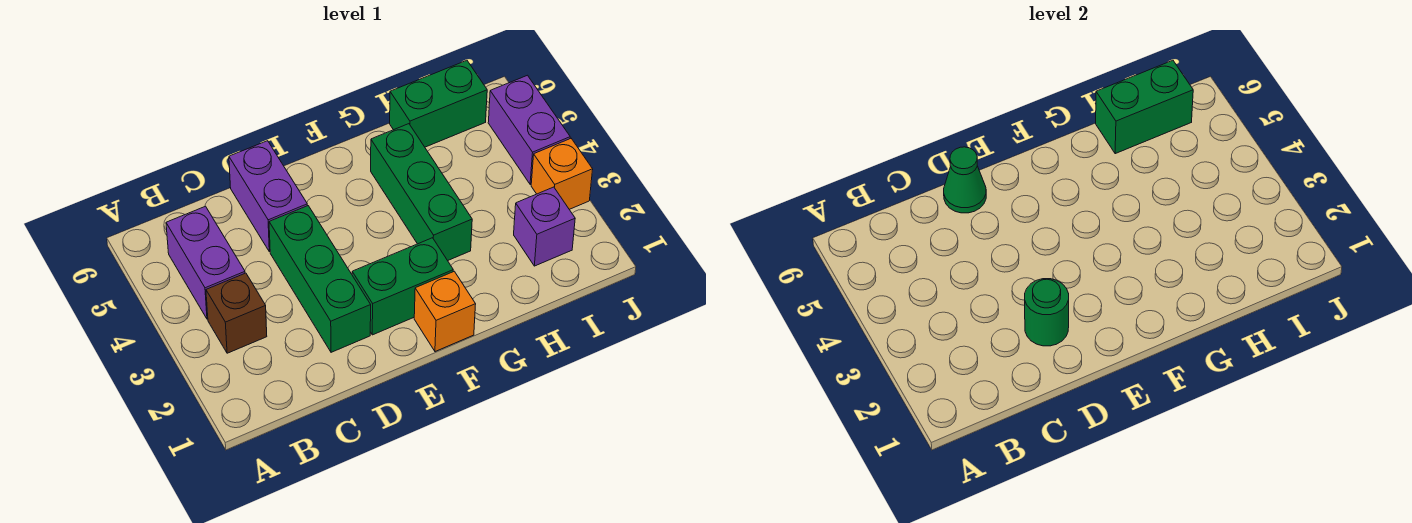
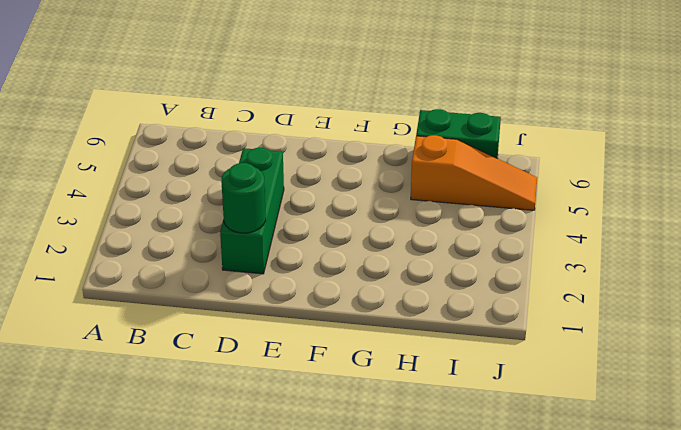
orange 1x3 slope [411,135,537,210] -> purple 1x2 brick [488,75,570,184]
none -> brown 1x1 brick [206,273,267,353]
none -> purple 1x2 brick [166,206,245,319]
none -> purple 1x2 brick [229,141,307,252]

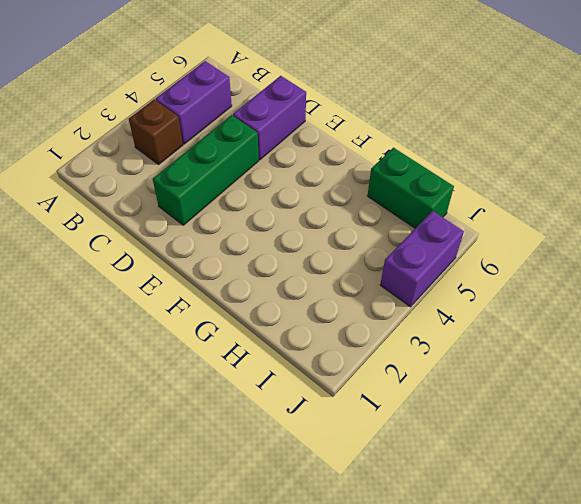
none -> green 1x2 brick [352,238,453,335]
none -> orange 1x1 brick [414,271,476,352]
none -> green 1x3 brick [371,124,472,261]

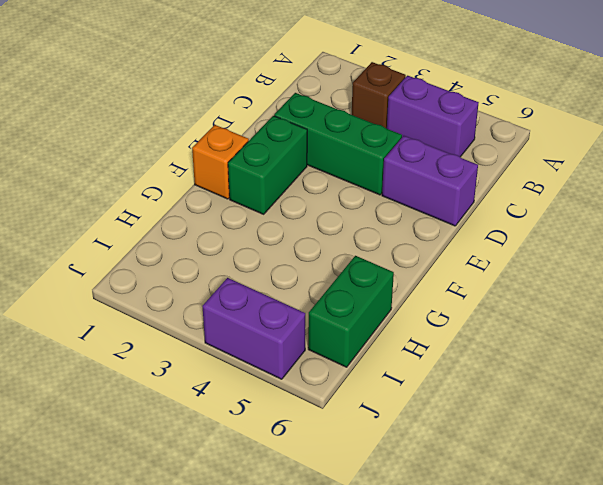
none -> green 1x3 brick [371,124,472,261]
none -> purple 1x1 brick [514,187,575,266]
none -> orange 1x1 brick [531,139,593,209]

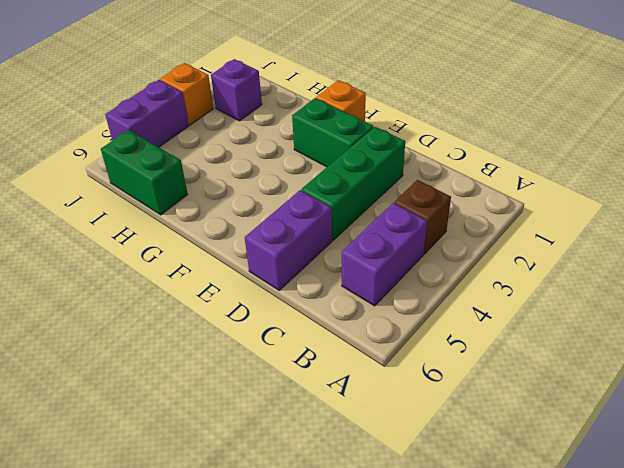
none -> green 1x3 brick [371,124,472,261]
none -> green 1x1 round brick [1025,279,1069,346]
none -> green 1x1 cone [944,147,986,213]

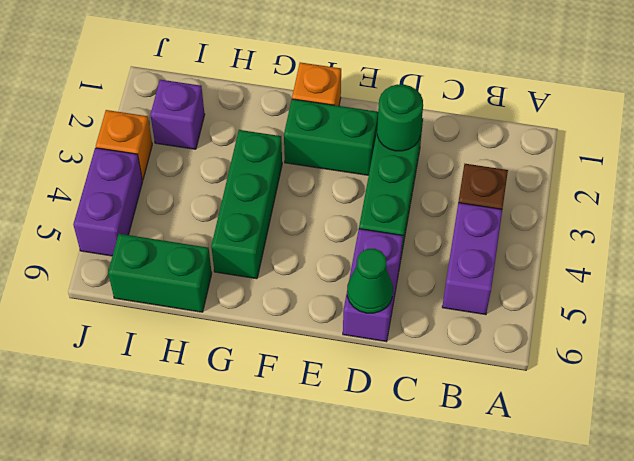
none -> green 1x2 brick [1096,60,1193,154]

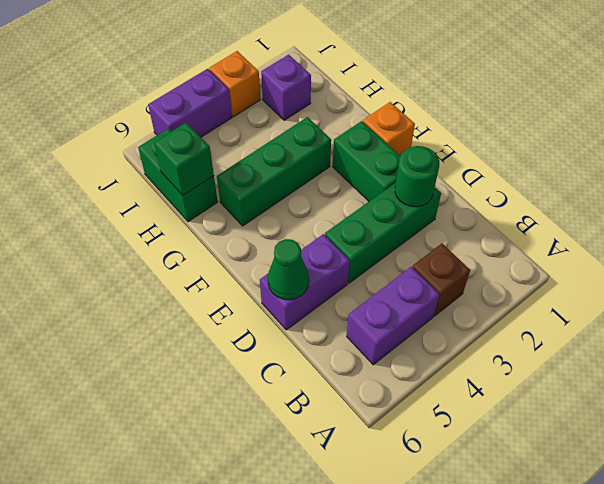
green 1x1 brick [154,123,214,195] -> green 1x2 brick [1096,60,1193,154]

